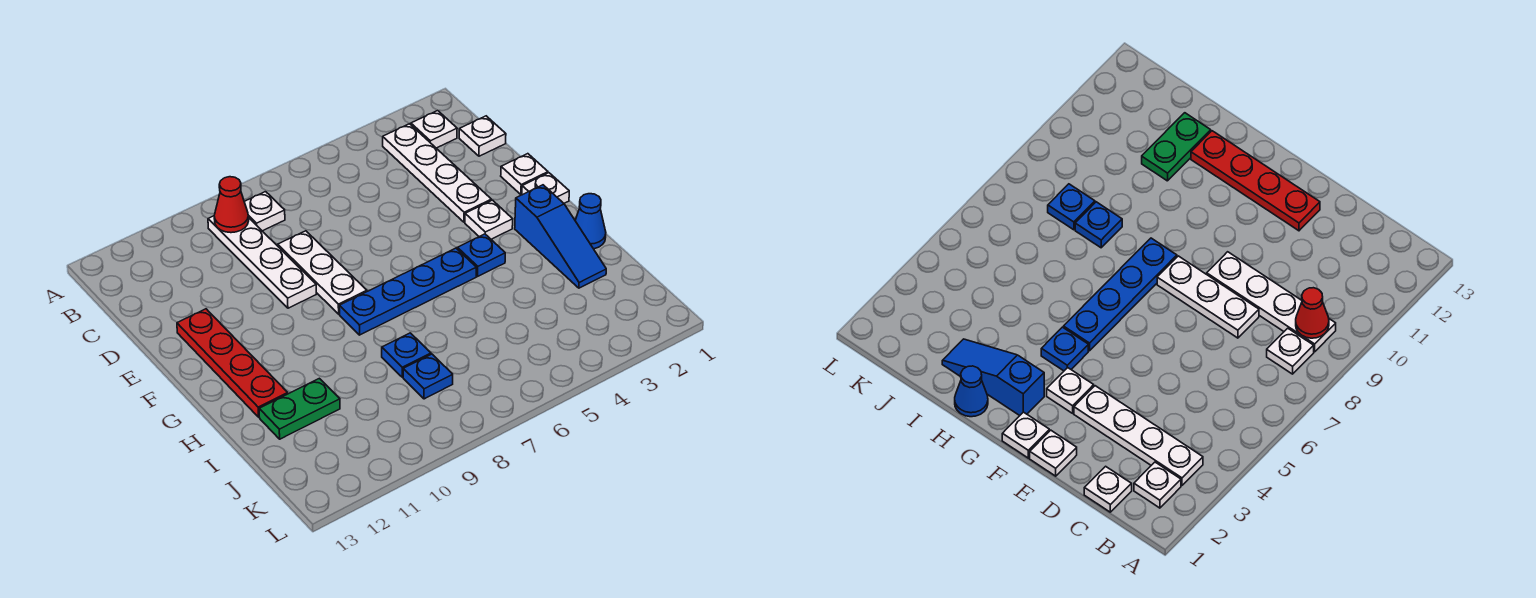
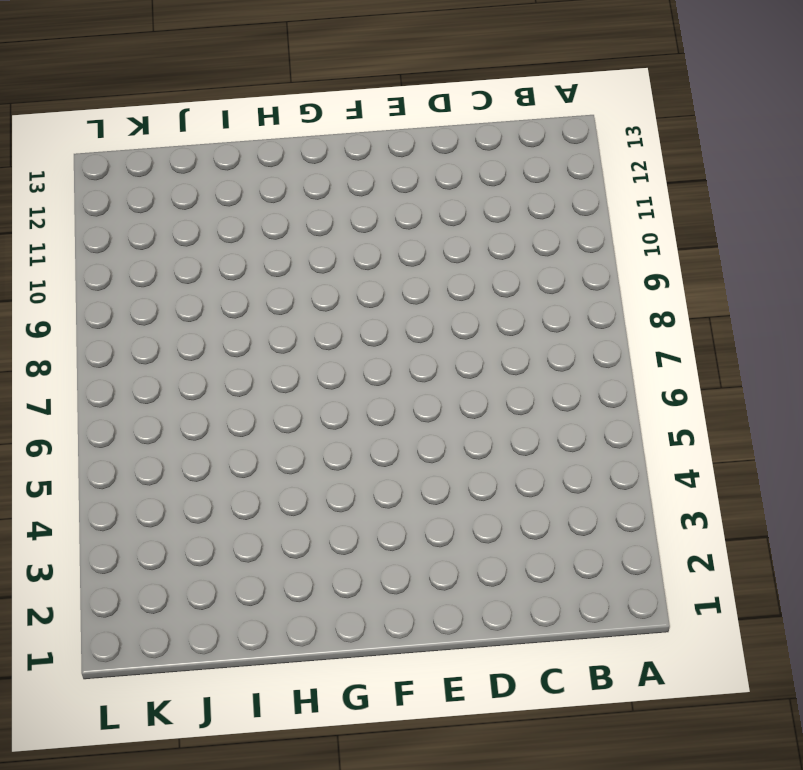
none -> white 1x1 plate [411,111,457,148]
none -> white 1x4 plate [383,124,491,222]
none -> white 1x1 plate [244,192,285,231]

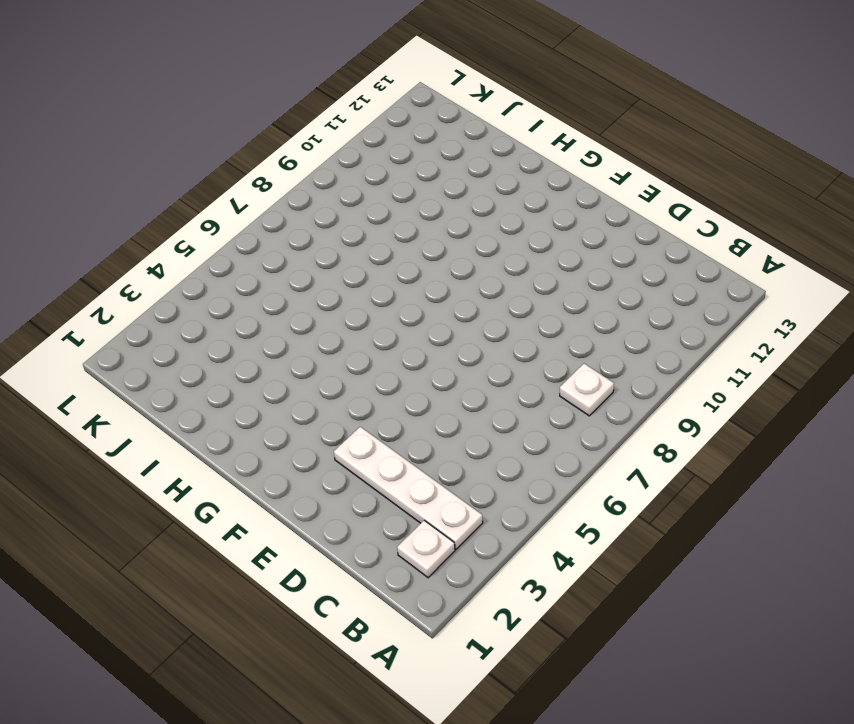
none -> white 1x4 plate [208,216,316,308]
none -> white 1x1 plate [459,116,506,156]
none -> white 1x3 plate [278,231,367,314]

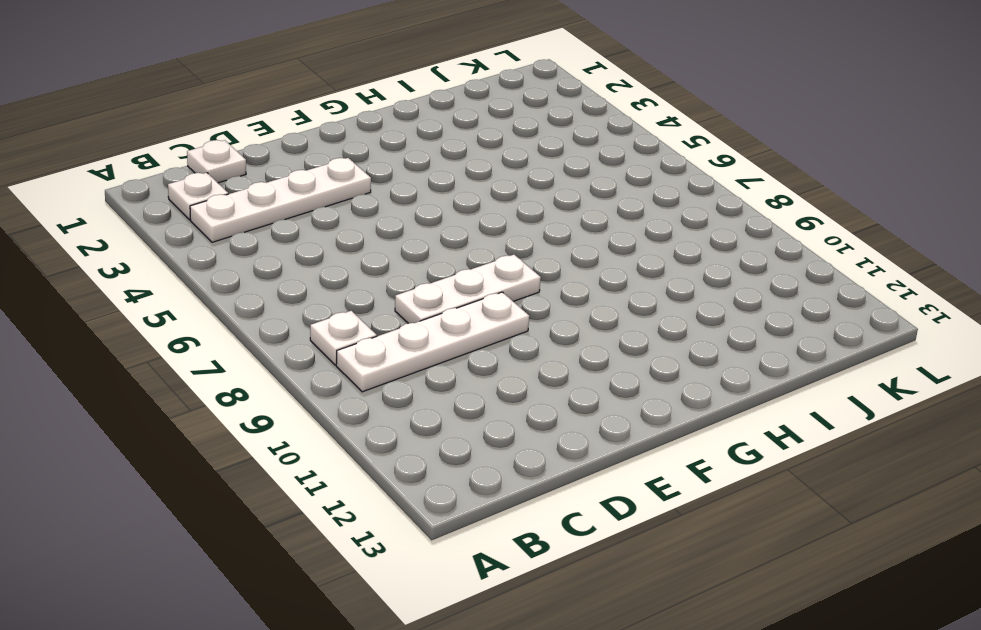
none -> white 1x1 plate [501,154,548,195]
none -> red 1x4 plate [177,309,288,417]
none -> white 1x1 plate [522,173,569,203]

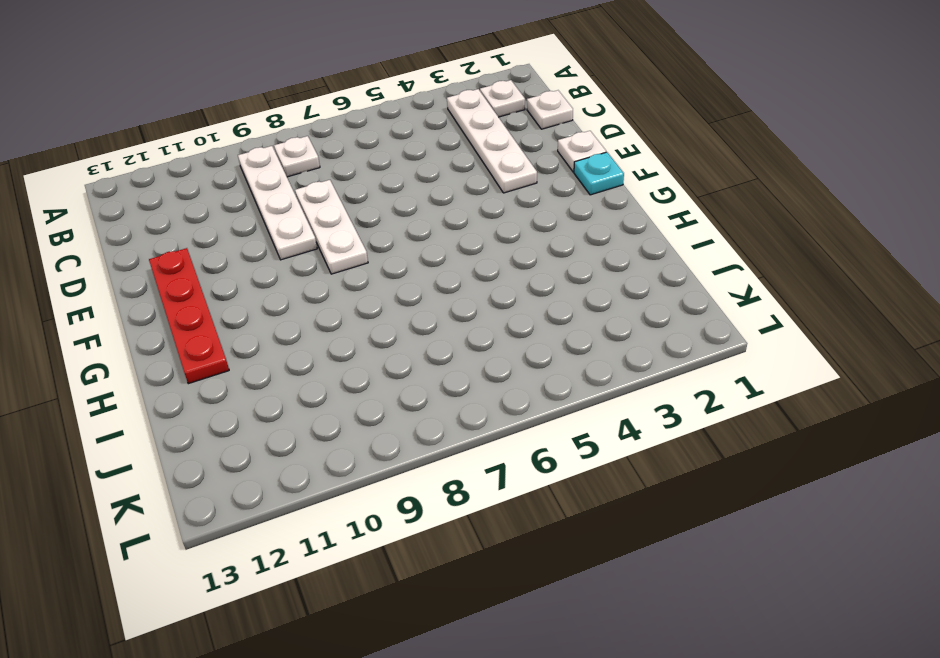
cyan 1x1 plate [574,152,624,195] -> white 1x1 plate [522,173,569,203]
none -> white 1x1 plate [465,200,513,239]
none -> blue 1x3 slope [515,185,606,288]
none -> blue 1x1 plate [457,234,505,276]

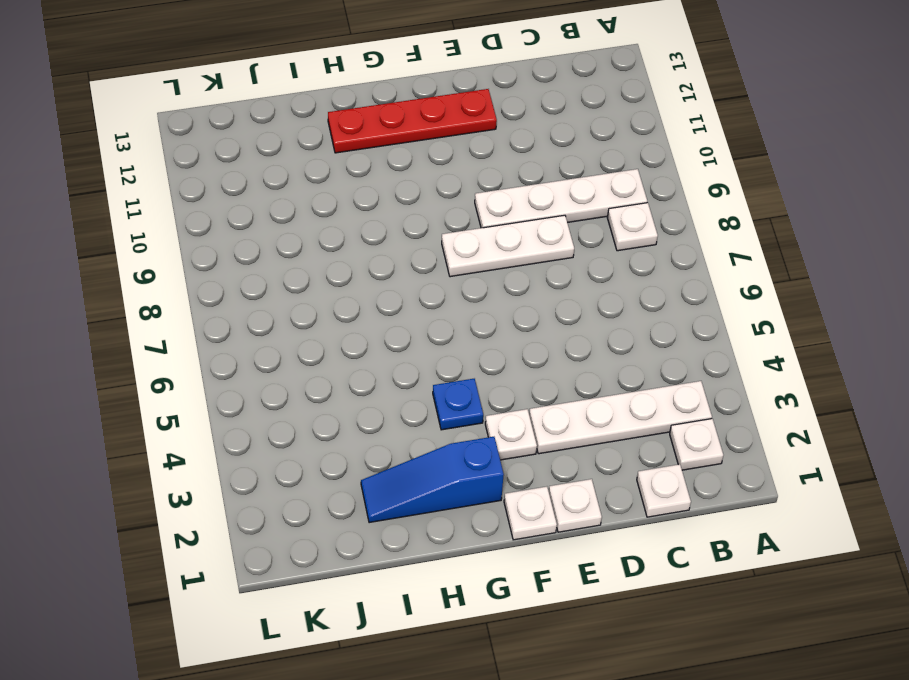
none -> blue 1x4 plate [339,248,476,335]
none -> blue 1x1 cone [575,194,606,249]
none -> blue 1x1 plate [382,333,431,377]

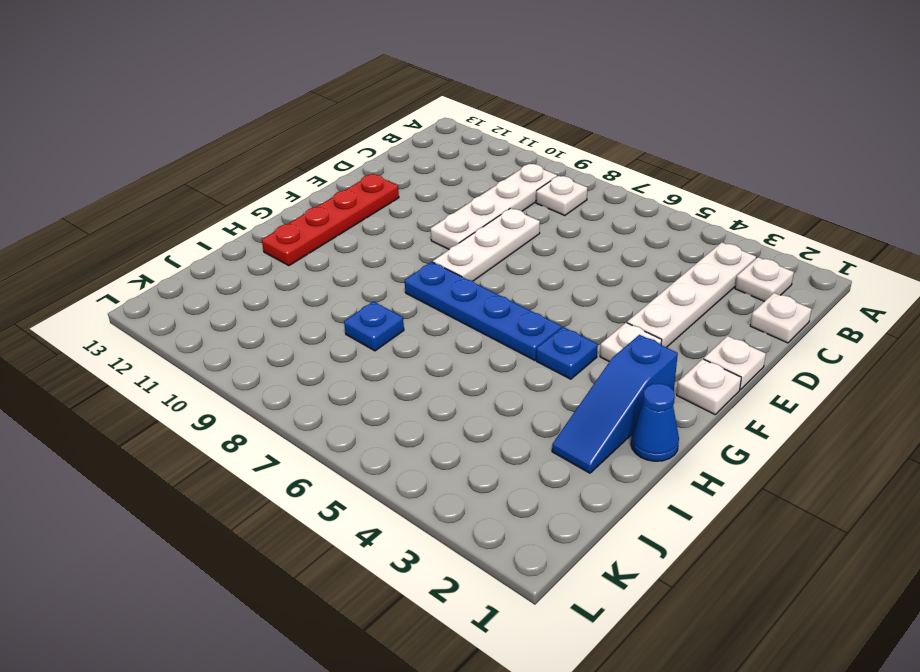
none -> green 1x2 plate [259,378,340,439]
none -> blue 1x1 plate [403,354,453,399]
none -> red 1x1 cone [214,177,249,233]

